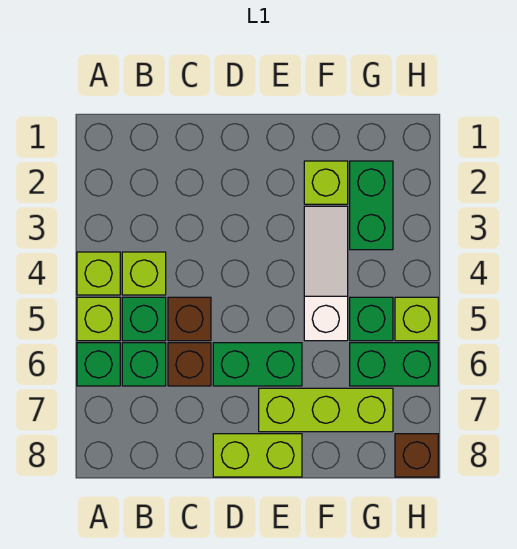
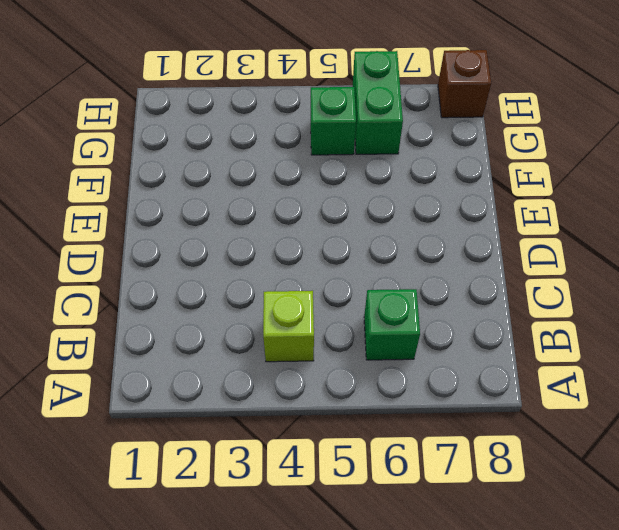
none -> lime 1x1 brick [77,252,120,295]
none -> lime 1x1 brick [77,297,120,341]
none -> green 1x1 brick [77,343,120,386]

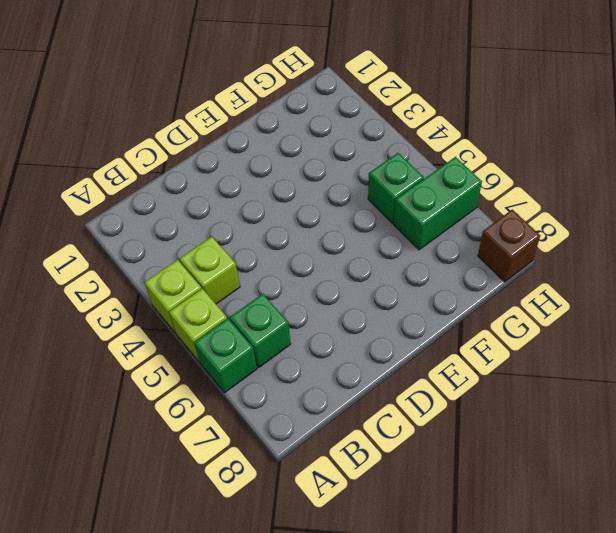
none -> green 1x1 brick [122,297,166,341]
none -> brown 1x1 brick [168,297,211,341]
none -> brown 1x1 brick [168,343,211,386]

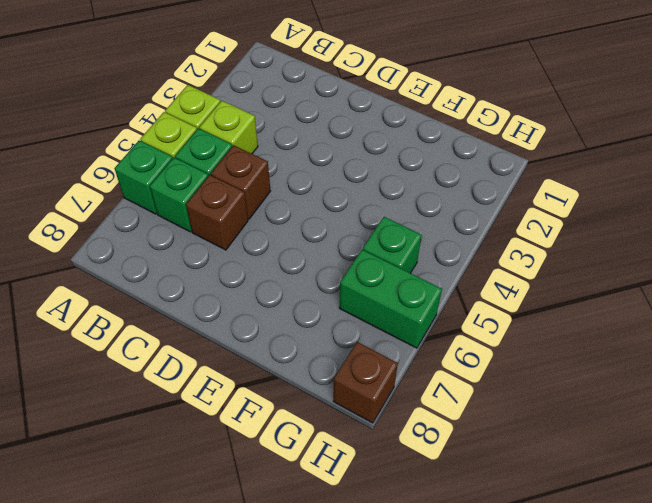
none -> green 1x2 brick [213,343,302,386]
none -> lime 1x2 brick [213,434,302,477]
none -> lime 1x3 brick [259,388,393,432]

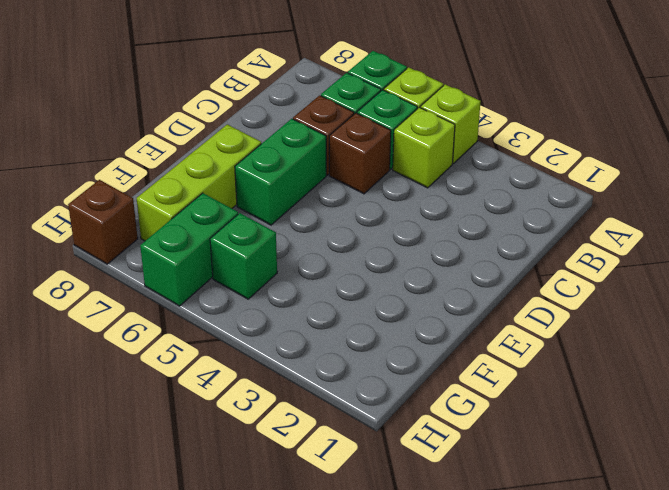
none -> lime 1x2 brick [213,434,302,477]
none -> lime 1x1 brick [304,161,348,204]
none -> white 1x3 slope [304,206,348,341]

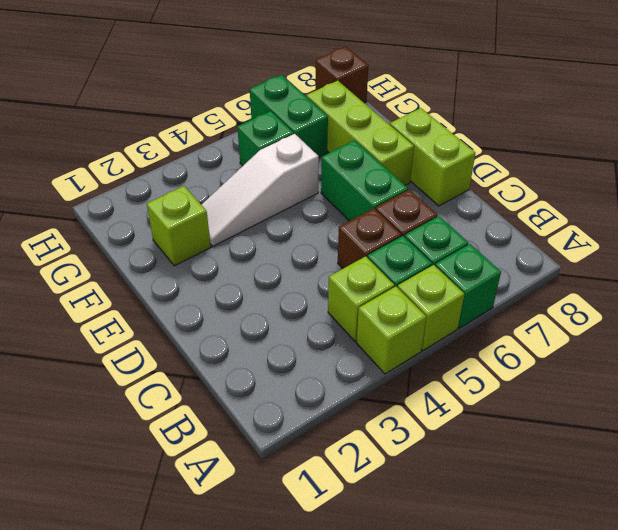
none -> green 1x2 brick [350,161,393,250]
none -> lime 1x1 brick [395,297,438,341]

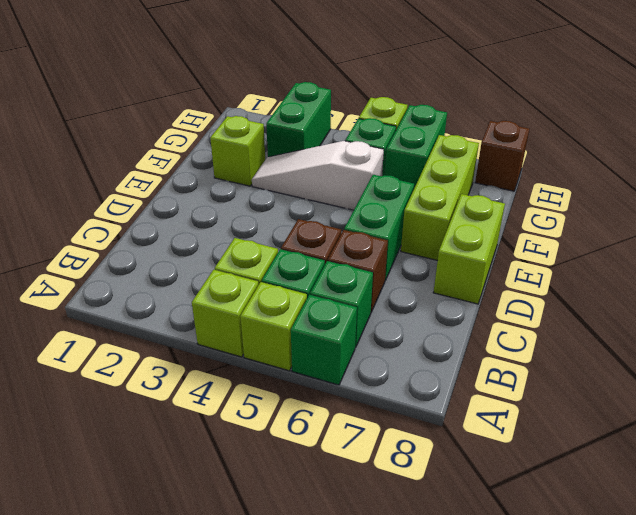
green 1x2 brick [266,82,331,157] -> green 1x2 brick turned to [350,161,393,250]

